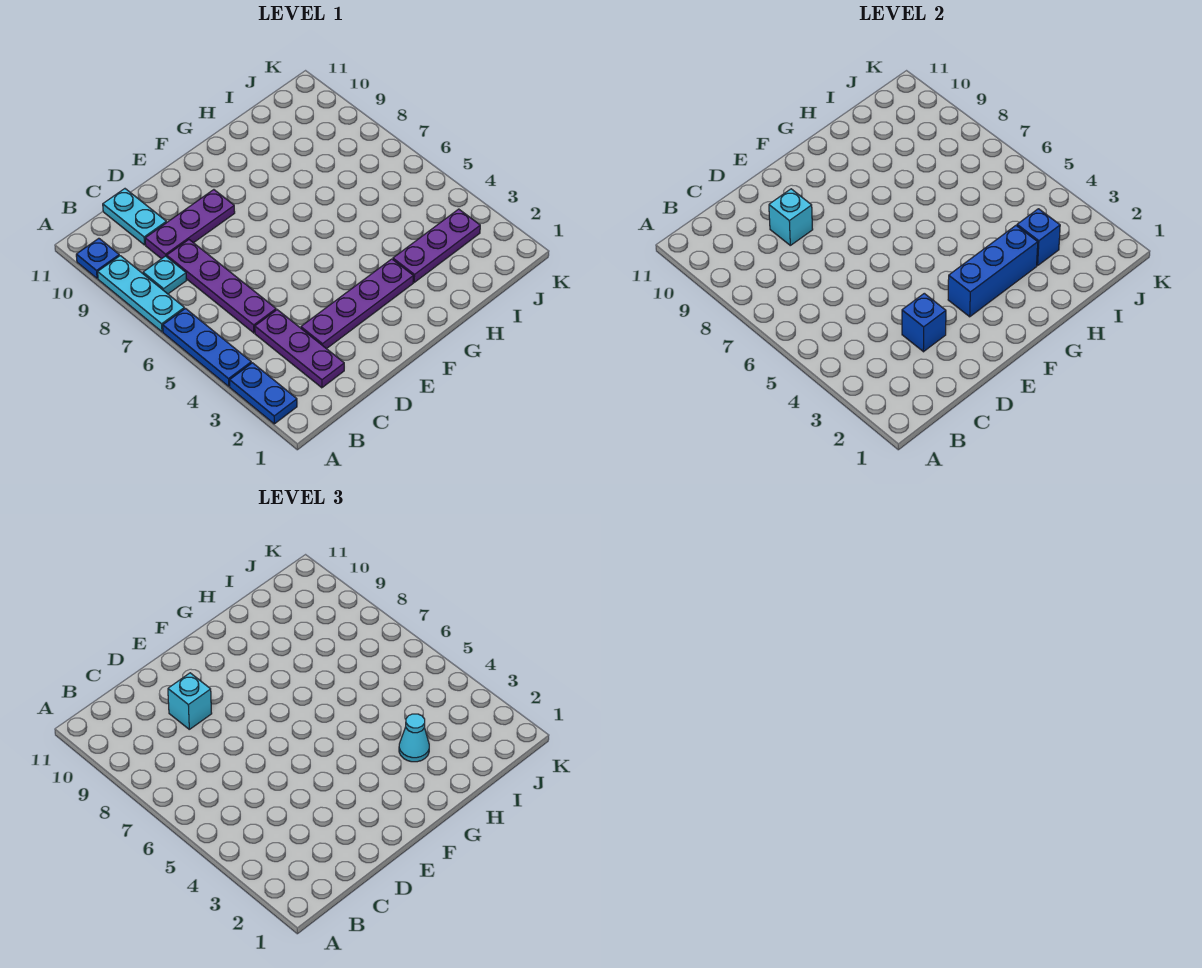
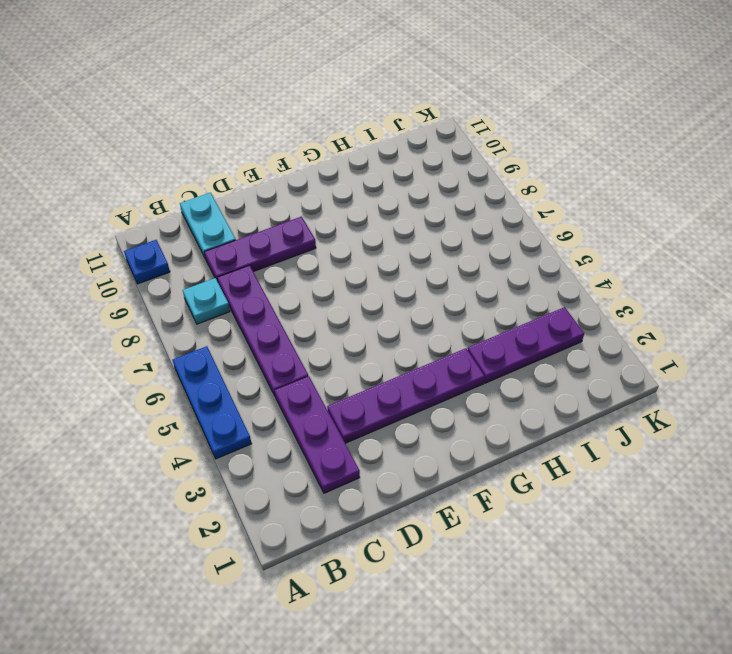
none -> blue 1x2 plate [230,363,297,424]
none -> cyan 1x3 plate [98,256,184,332]
none -> blue 1x1 brick [902,293,946,352]

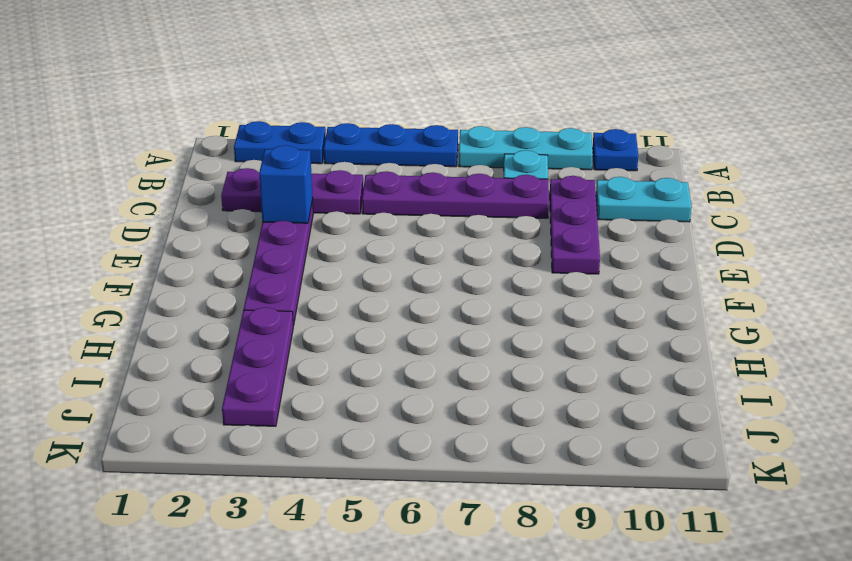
none -> cyan 1x1 brick [769,189,813,245]
none -> blue 1x3 brick [948,226,1038,317]
none -> blue 1x1 brick [1017,209,1060,265]

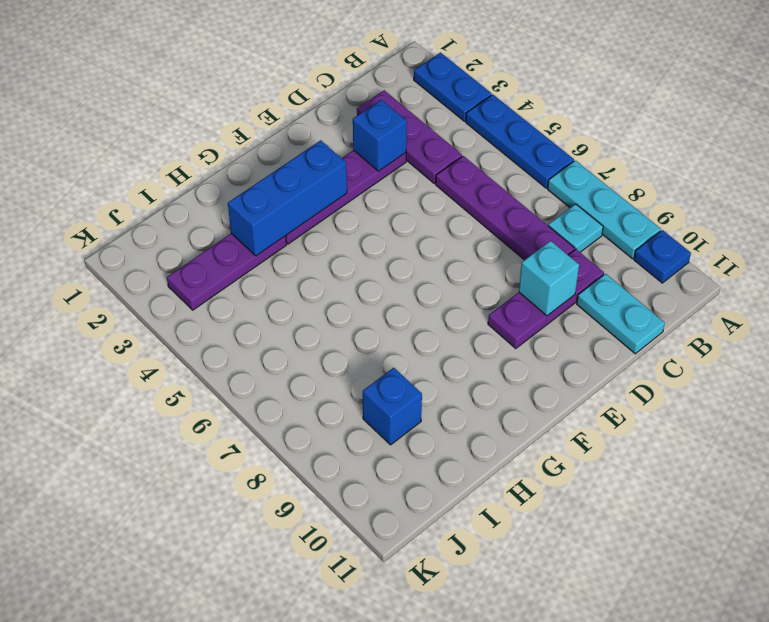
blue 1x1 brick [363,368,422,445] -> blue 1x1 brick moved to [1017,209,1060,265]
none -> cyan 1x1 brick [168,673,212,729]
none -> cyan 1x1 cone [399,714,429,762]

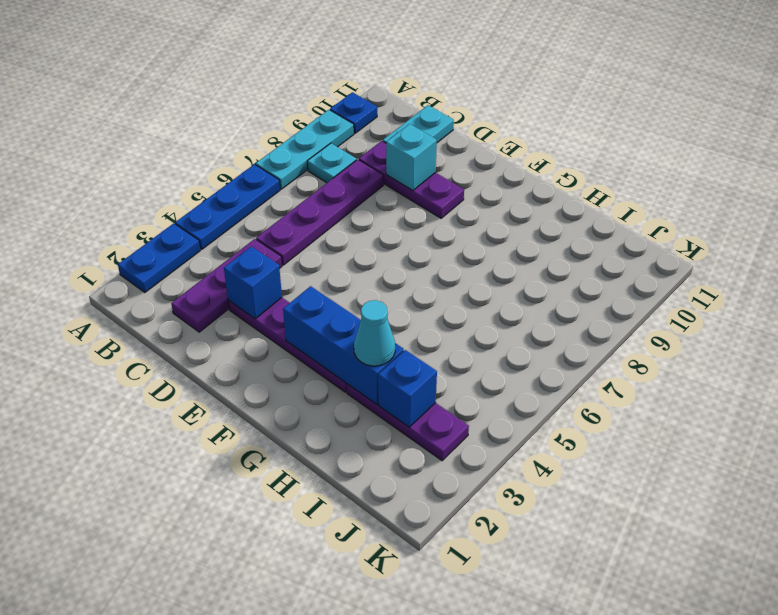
none -> cyan 1x1 brick [168,673,212,729]

